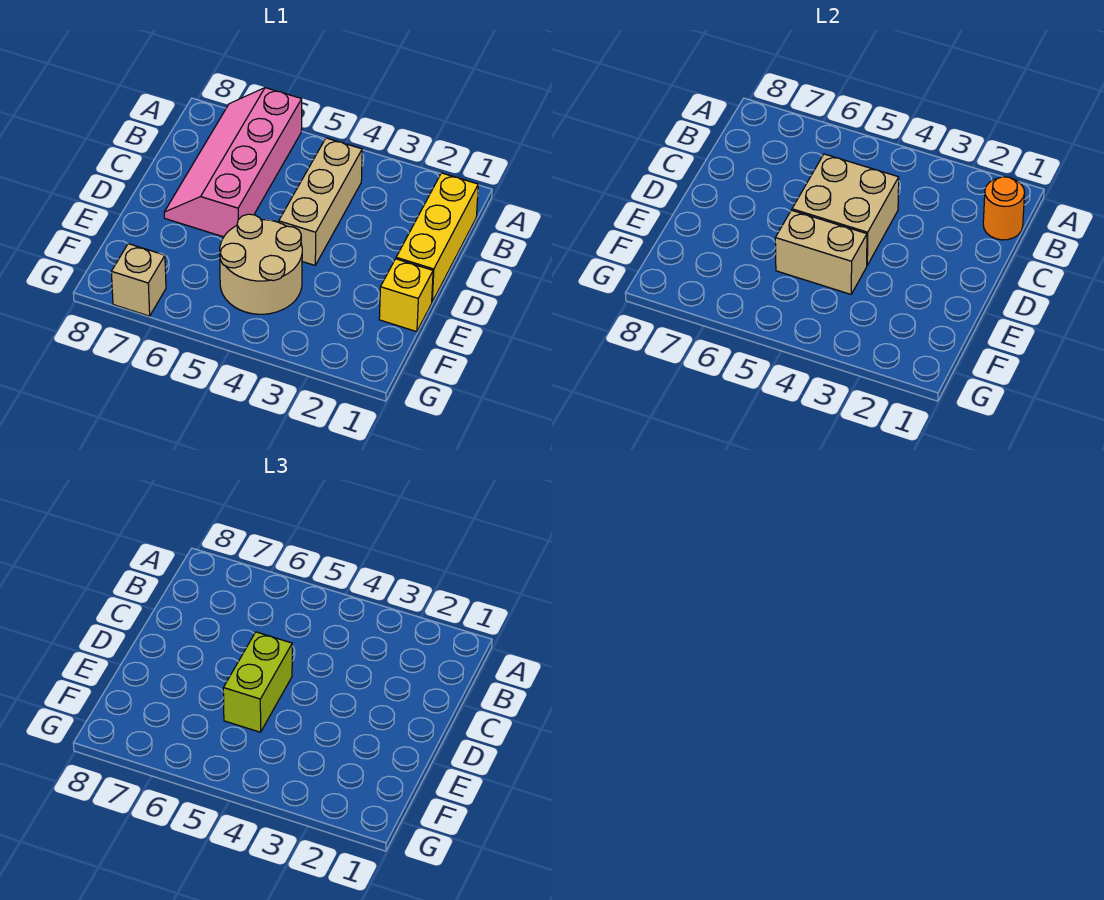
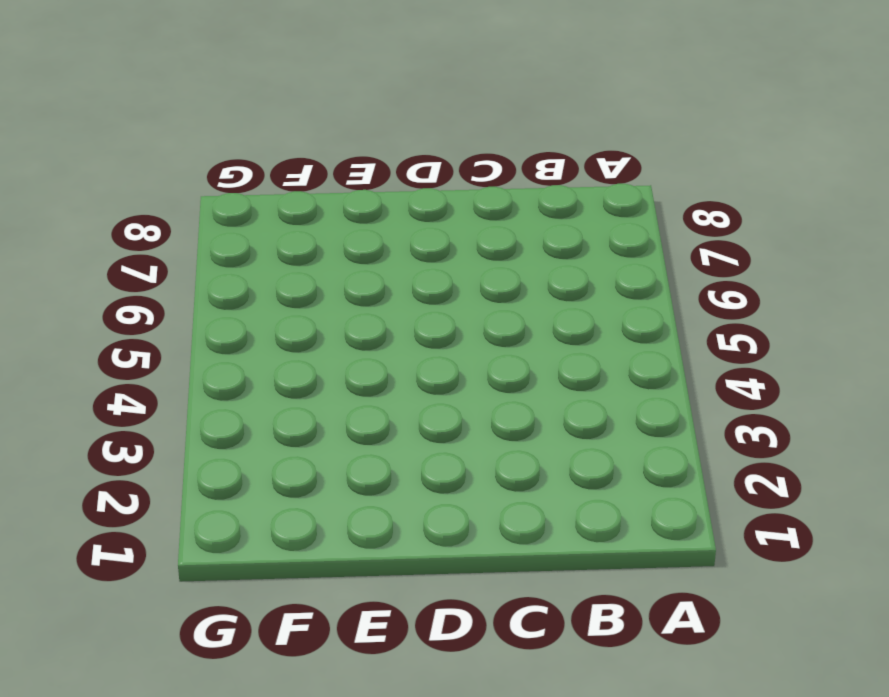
none -> pink 2x4 slope [164,88,302,237]
none -> yellow 1x3 brick [396,173,478,302]

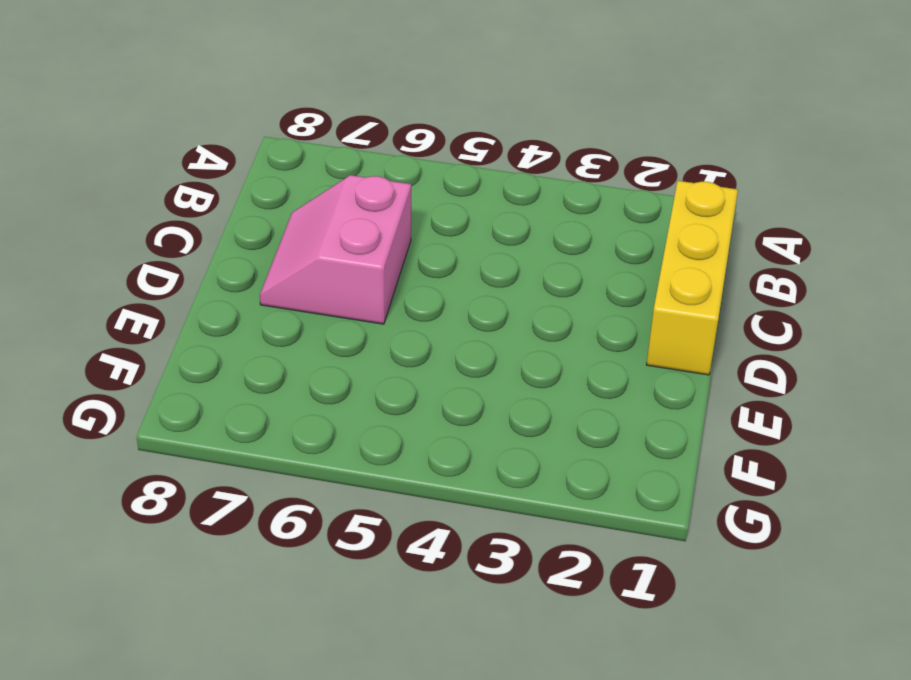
pink 2x2 slope [260,175,411,324] -> pink 2x4 slope [164,88,302,237]
none -> tan 1x3 brick [279,138,362,265]
none -> yellow 1x1 brick [379,259,433,332]

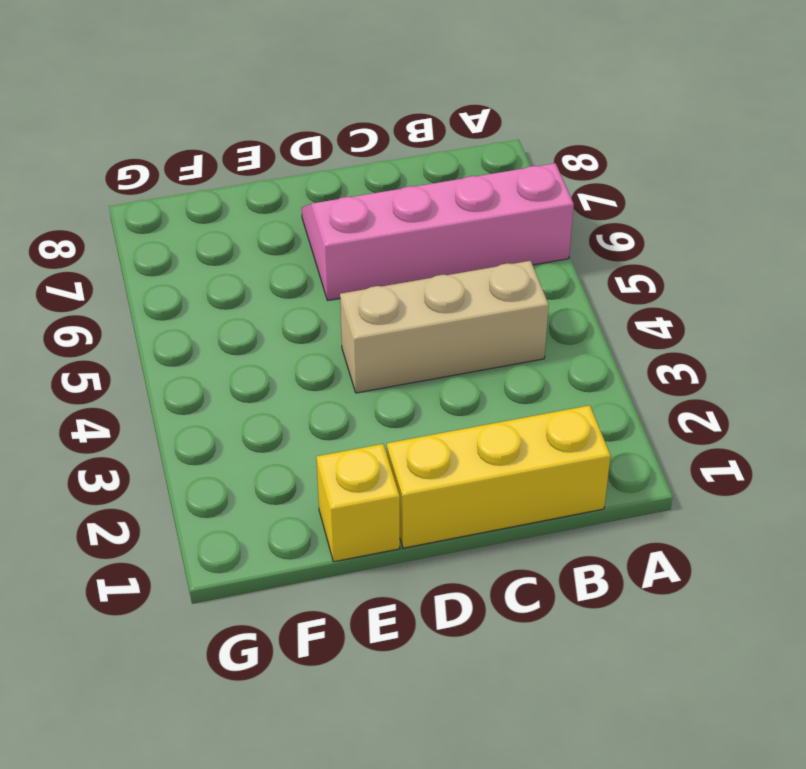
none -> tan 2x2 round brick [220,214,302,314]
none -> tan 1x1 brick [111,244,166,316]

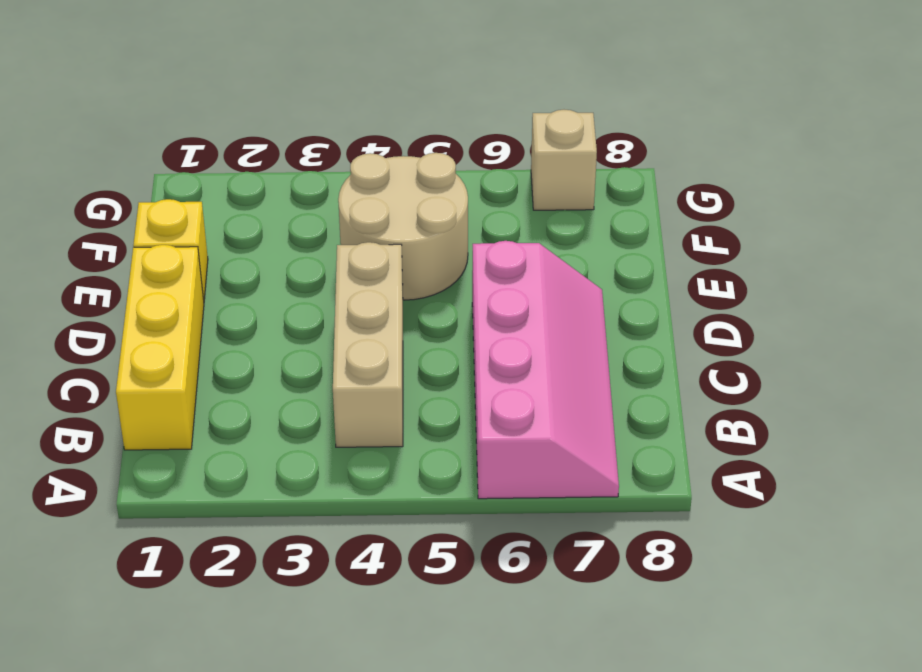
none -> orange 1x1 round brick [983,177,1025,240]
none -> tan 2x2 brick [792,154,899,265]

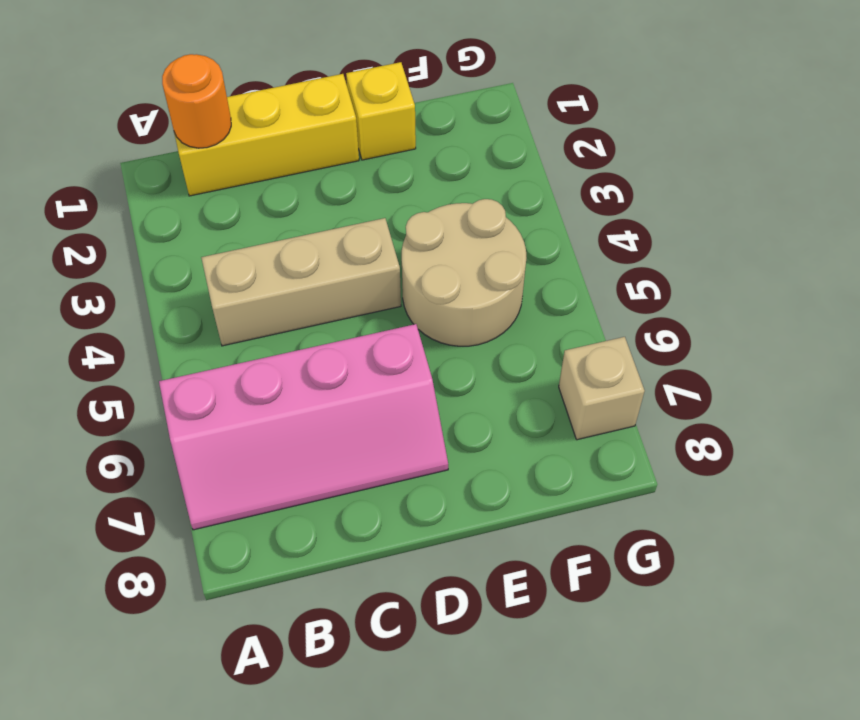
none -> tan 2x2 brick [792,154,899,265]
none -> tan 1x2 brick [775,210,867,294]

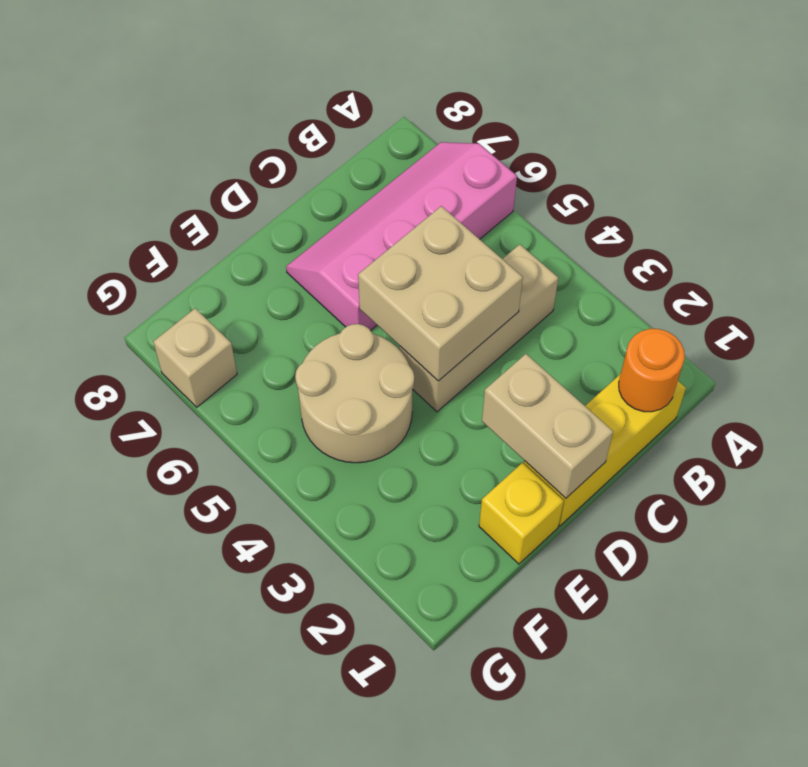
tan 1x2 brick [482,354,613,498] -> tan 1x2 brick moved to [775,210,867,294]
none -> lime 1x2 brick [223,632,292,732]

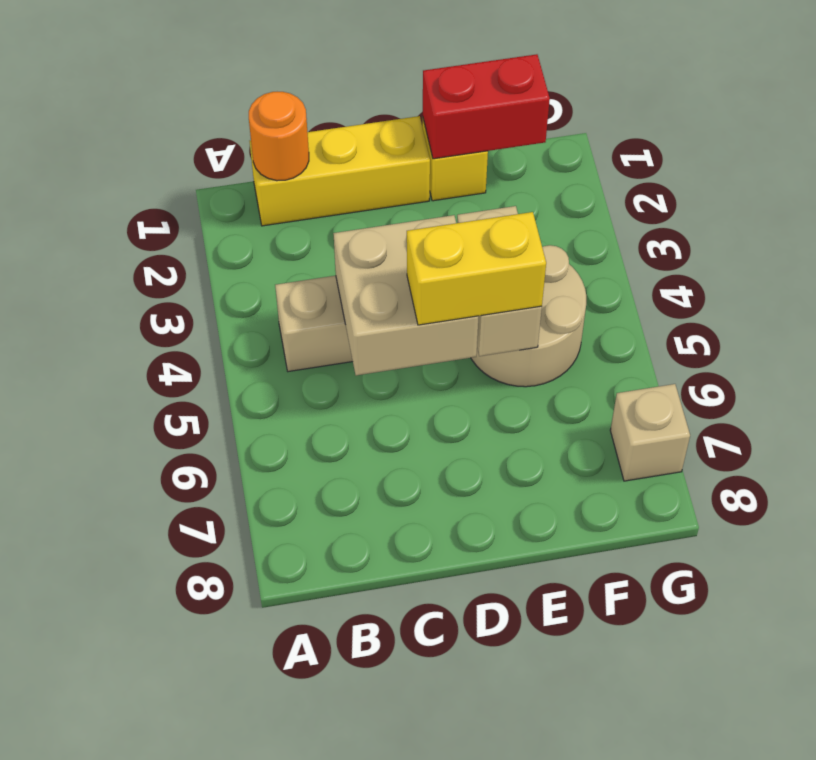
yellow 1x2 brick [407,212,546,325] -> lime 1x2 brick [223,632,292,732]
red 1x2 brick [423,54,550,159] -> none
none -> pink 2x4 slope [164,88,302,237]

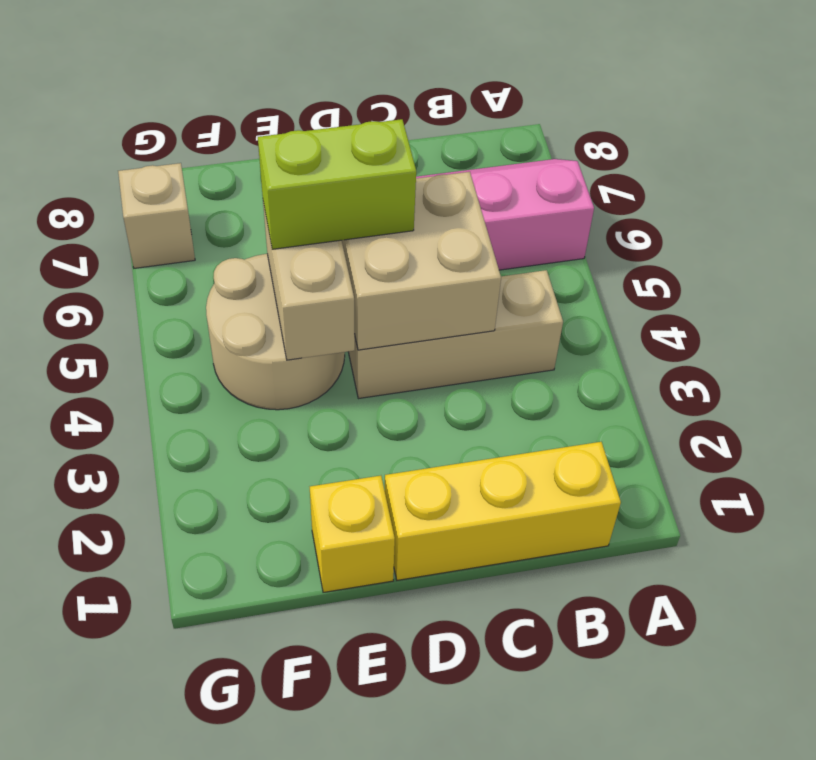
none -> orange 1x1 round brick [983,177,1025,240]

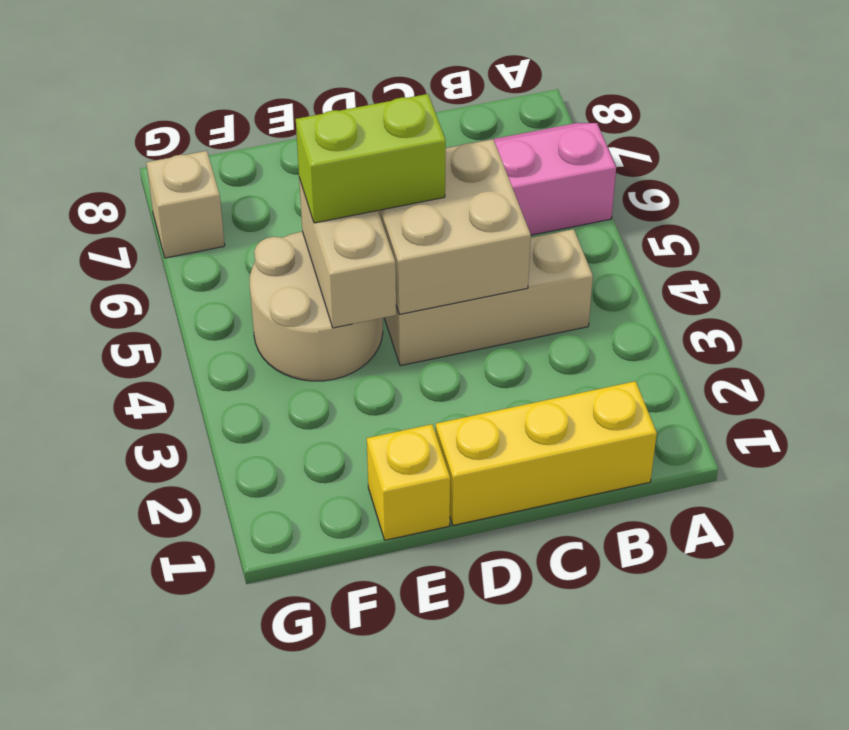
none -> orange 1x1 round brick [983,177,1025,240]

